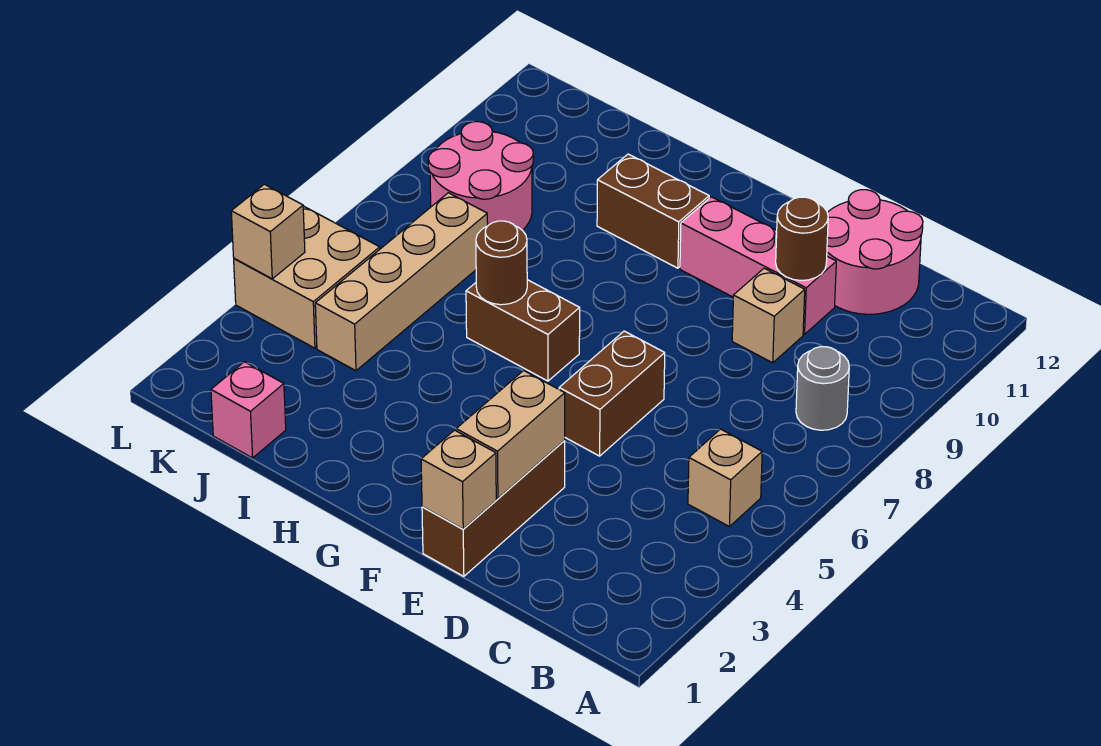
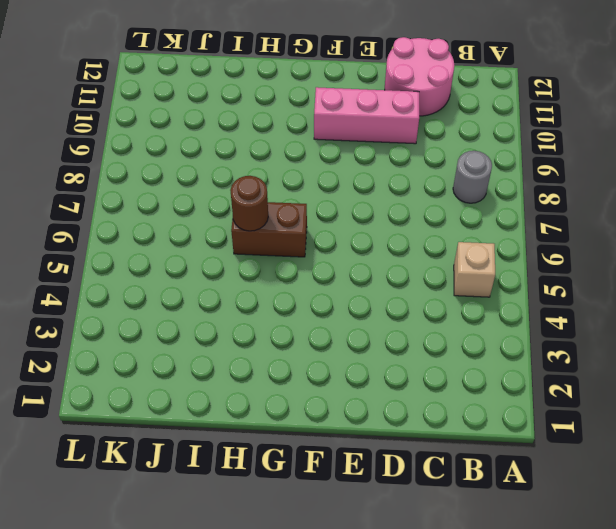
none -> tan 1x1 brick [732,268,805,363]
none -> brown 1x3 brick [422,441,565,576]
none -> brown 1x2 brick [559,331,665,456]

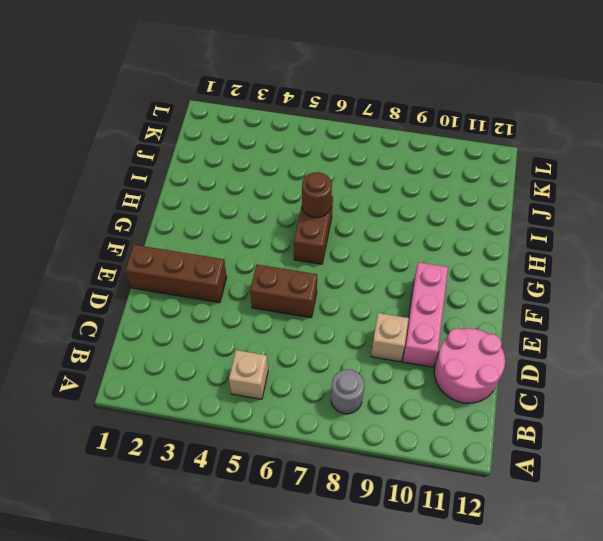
none -> brown 1x2 brick [597,154,709,268]
none -> pink 1x1 brick [211,362,286,458]
none -> tan 1x4 brick [315,193,488,371]

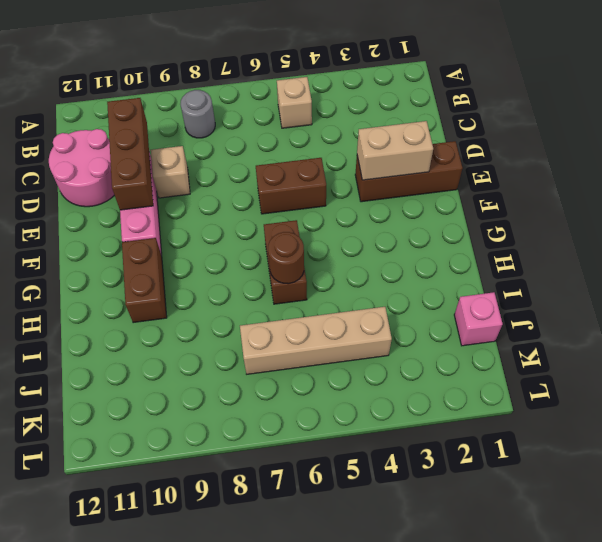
brown 1x3 brick [107,98,153,210] -> brown 1x1 round brick [776,197,828,280]
none -> pink 2x2 round brick [428,122,533,230]
none -> tan 2x2 brick [234,206,380,348]
none -> tan 1x1 brick [421,430,496,529]

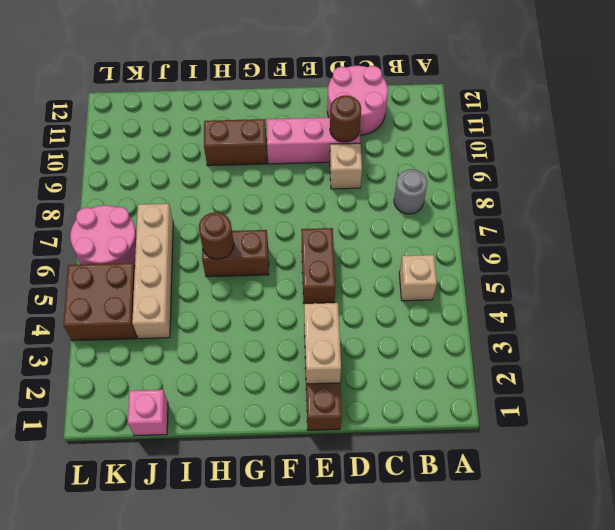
brown 2x2 brick [63,263,137,341] -> tan 2x2 brick [234,206,380,348]
pink 2x2 round brick [70,205,137,266] -> pink 2x2 round brick moved to [428,122,533,230]
none -> tan 1x1 brick [421,430,496,529]
none -> tan 1x1 brick [231,184,305,279]

